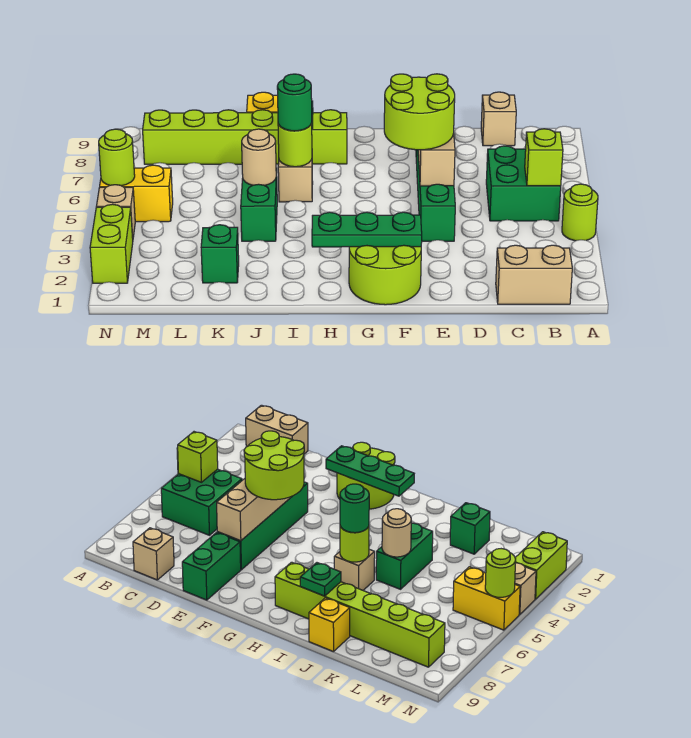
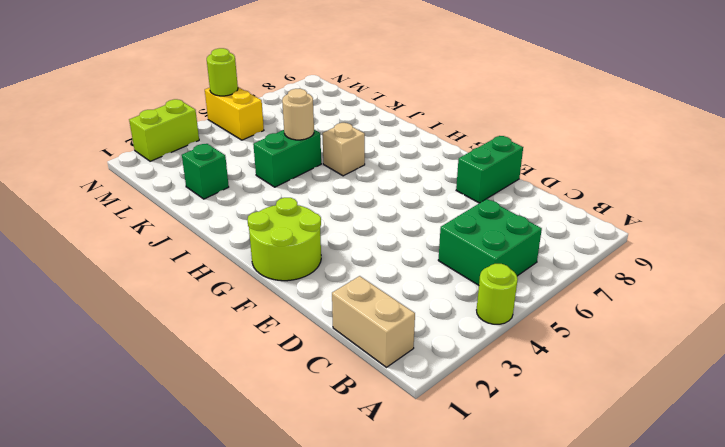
none -> tan 1x1 brick [481,92,516,146]
none -> green 1x4 brick [417,150,455,241]
none -> lime 1x6 brick [143,110,347,164]

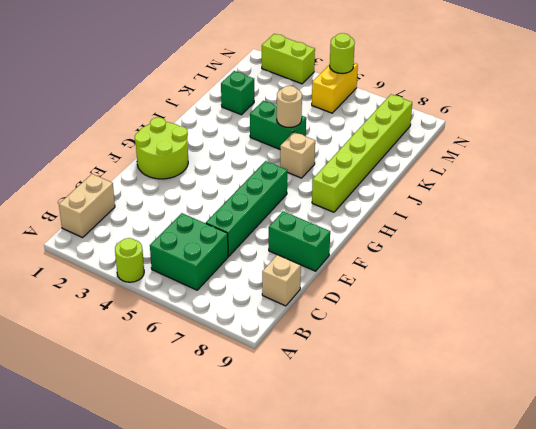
green 1x4 brick [206,161,287,256] -> green 1x4 brick turned to [417,150,455,241]
none -> yellow 1x1 brick [247,92,278,113]
none -> tan 1x1 brick [96,185,135,238]
none -> lime 1x1 brick [525,129,563,186]

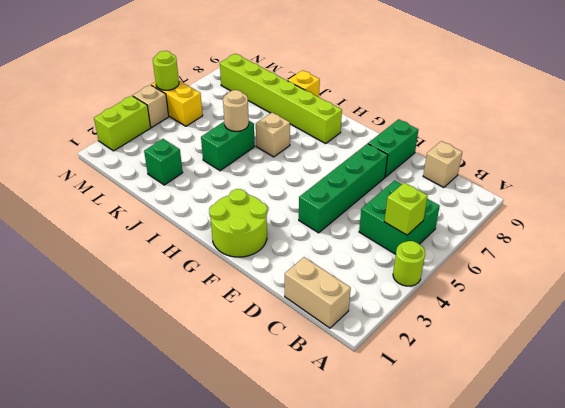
none -> tan 1x3 brick [418,134,455,186]
none -> green 1x3 plate [312,212,422,247]
none -> lime 1x1 round brick [278,123,312,167]

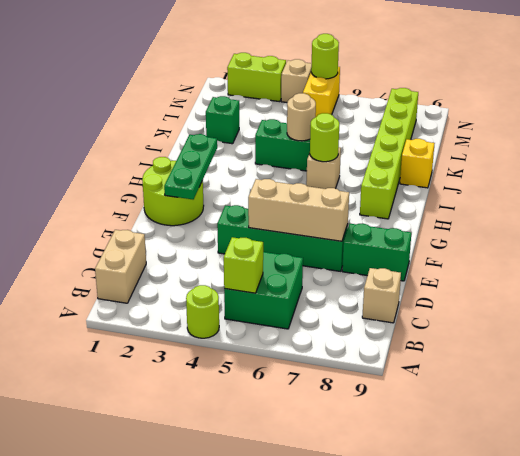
none -> green 1x1 plate [300,563,341,596]
none -> lime 2x2 round brick [384,74,455,150]
none -> green 1x1 round brick [277,74,312,131]

